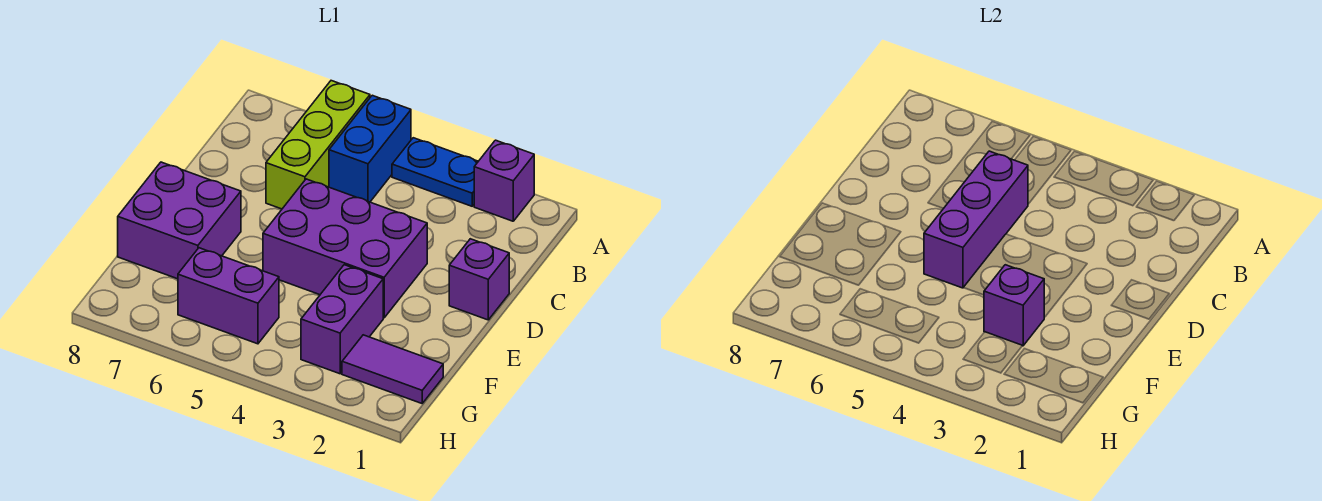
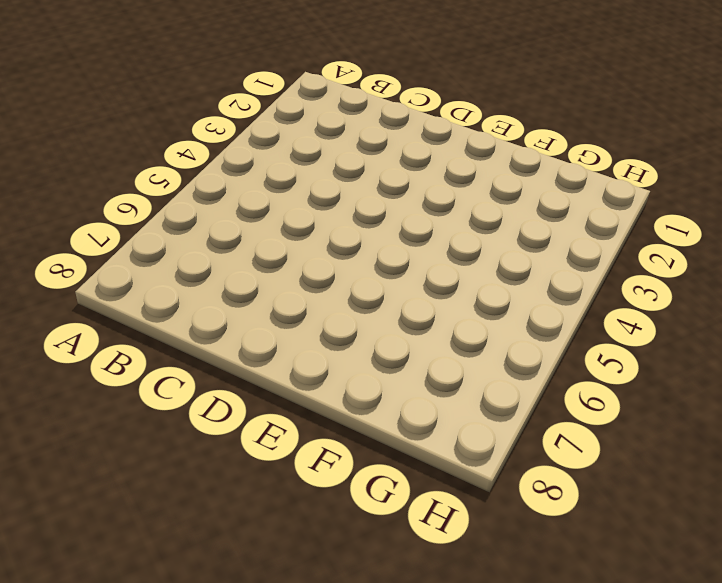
none -> purple 1x1 brick [474,140,534,221]
none -> blue 1x2 plate [392,138,478,206]
none -> blue 1x2 brick [329,95,411,202]

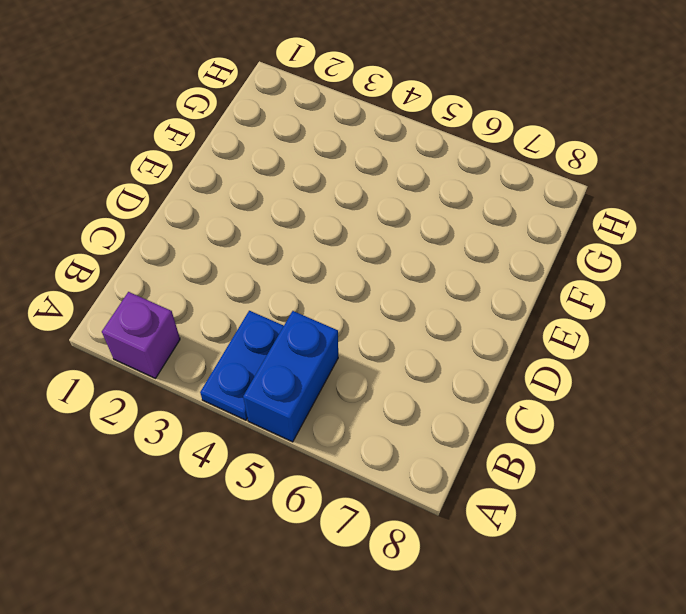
blue 1x2 plate [200,311,284,420] -> blue 1x2 plate turned to [392,138,478,206]
none -> lime 1x3 brick [266,81,370,209]
none -> purple 1x1 brick [449,239,509,320]
none -> purple 2x3 brick [263,179,427,318]

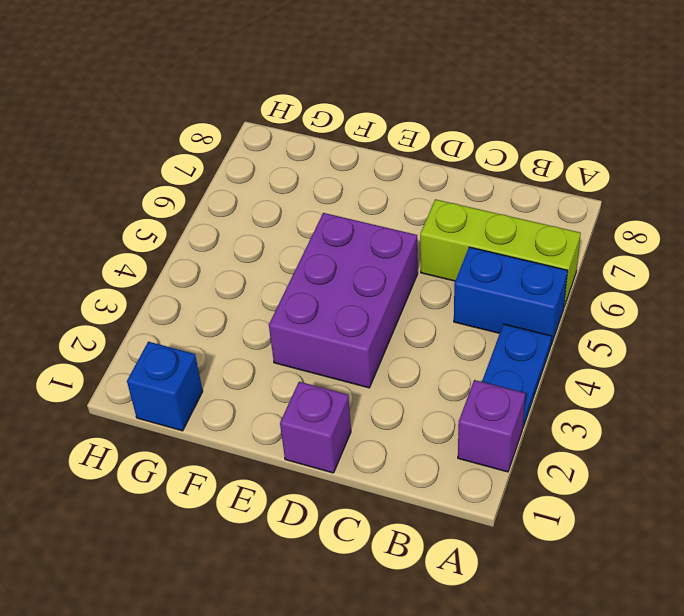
blue 1x1 brick [127,342,203,431] -> purple 1x2 tile [342,335,443,403]
none -> purple 2x2 brick [118,162,241,279]
none -> purple 1x2 brick [301,265,383,374]
none -> purple 1x2 brick [178,248,279,344]

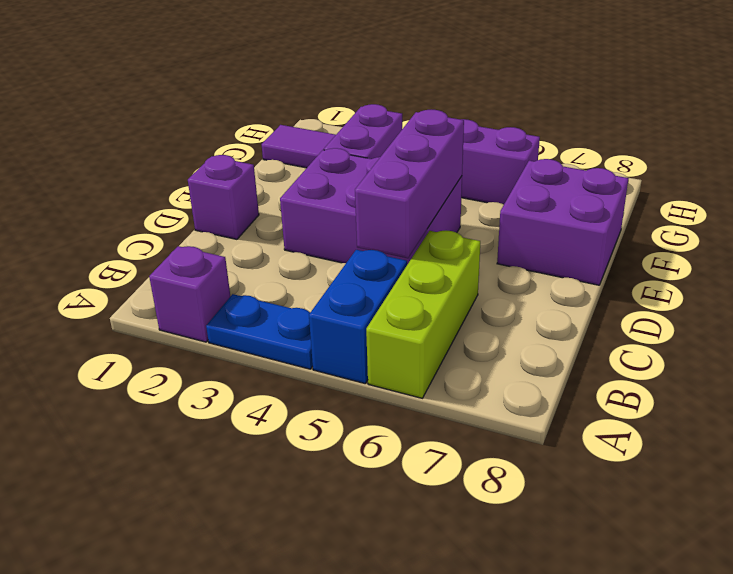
none -> purple 1x1 brick [984,265,1044,346]

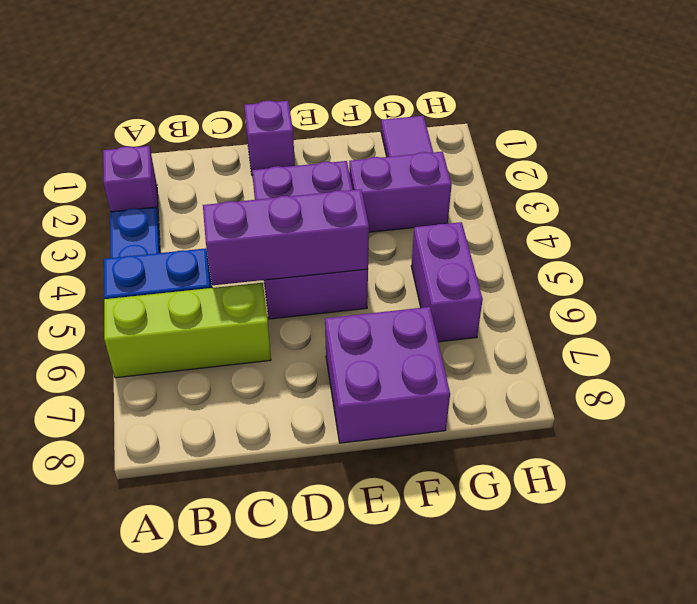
none -> purple 1x1 brick [984,265,1044,346]

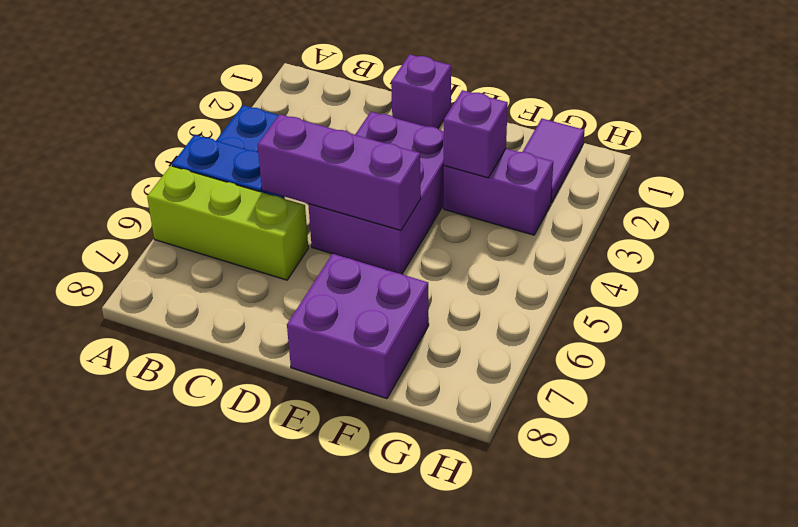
none -> purple 1x1 brick [474,140,534,221]
none -> purple 1x2 brick [178,248,279,344]

